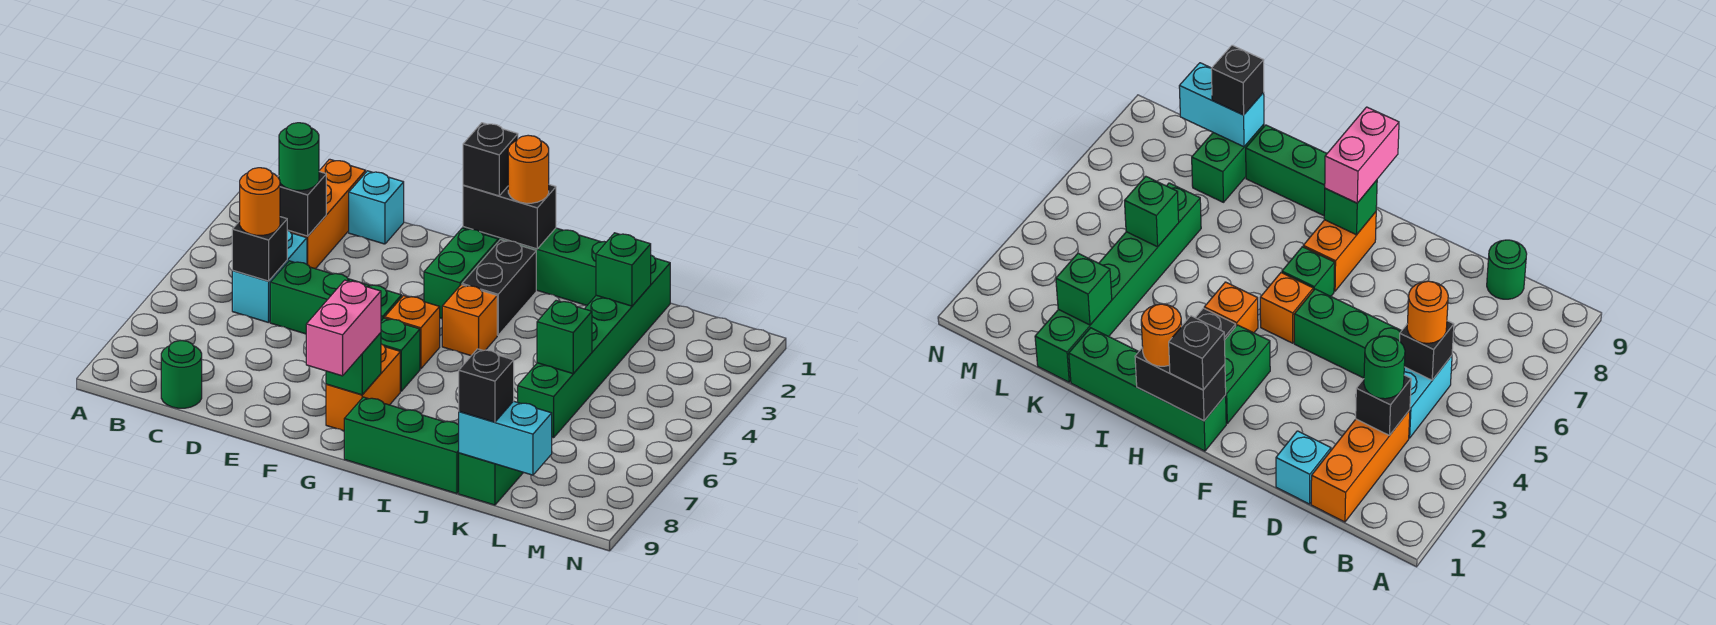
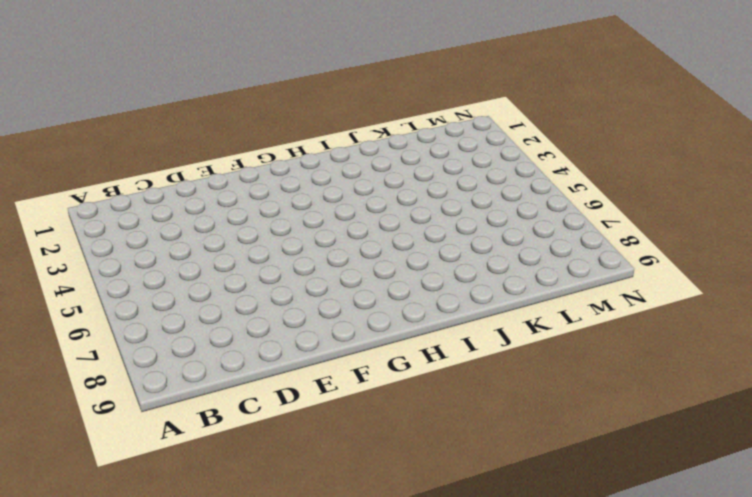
none -> orange 1x3 brick [290,159,366,269]
none -> cyan 1x2 brick [232,230,307,323]
none -> green 1x1 round brick [161,341,202,408]

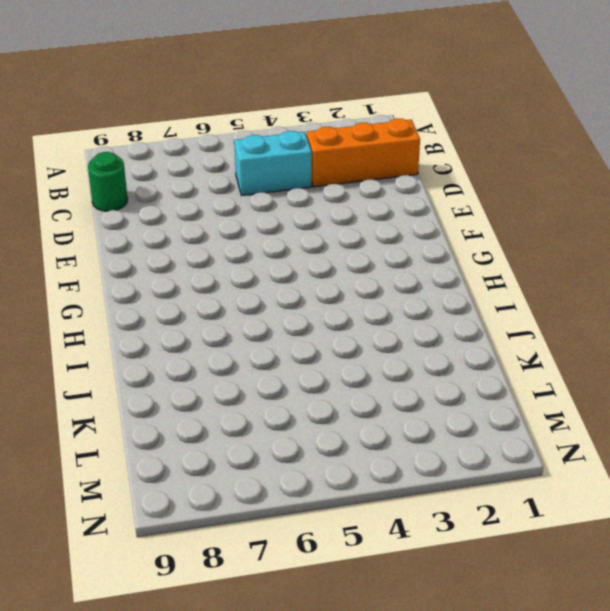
none -> cyan 1x1 brick [349,171,404,244]
none -> green 1x3 brick [270,261,402,334]
none -> green 1x4 brick [463,227,606,306]

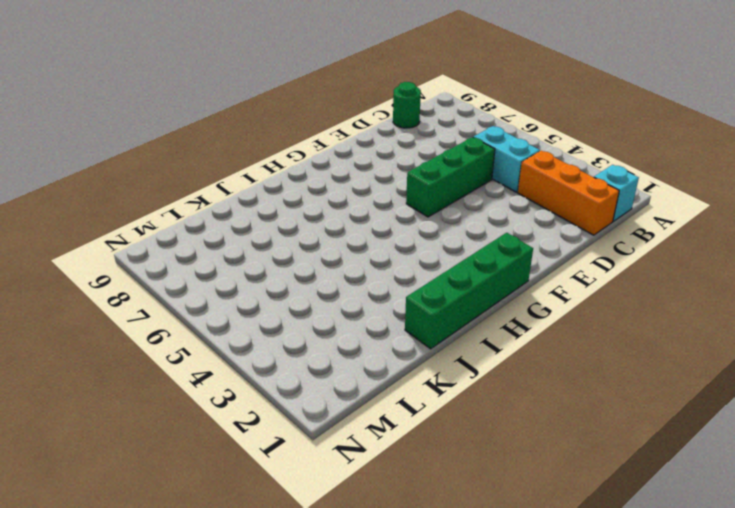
cyan 1x1 brick [594,165,639,221] -> cyan 1x1 brick moved to [349,171,404,244]
none -> green 1x2 brick [424,228,498,318]
none -> orange 1x1 brick [385,296,440,369]
none -> green 1x1 brick [381,318,420,391]

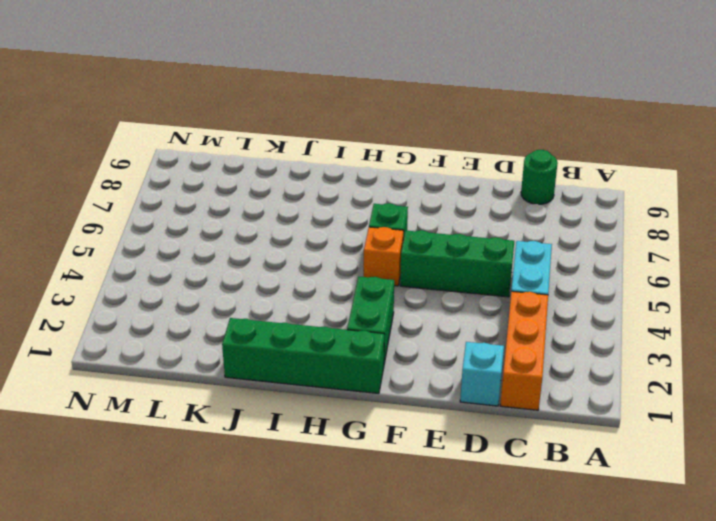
none -> orange 1x2 brick [326,344,400,431]
none -> black 1x2 brick [462,240,536,335]
none -> orange 1x1 brick [442,285,497,356]

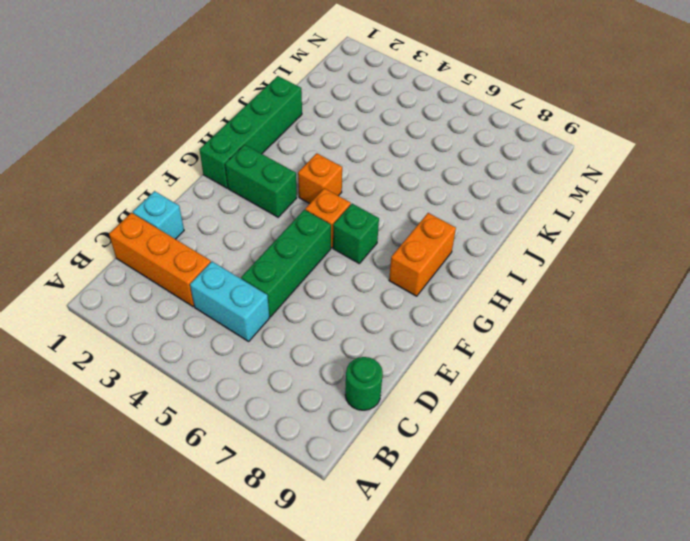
orange 1x2 brick [389,213,456,296] -> orange 1x2 brick turned to [326,344,400,431]
none -> black 1x2 brick [462,240,536,335]
none -> green 1x3 brick [344,397,459,494]
none -> green 1x6 brick [518,255,670,438]

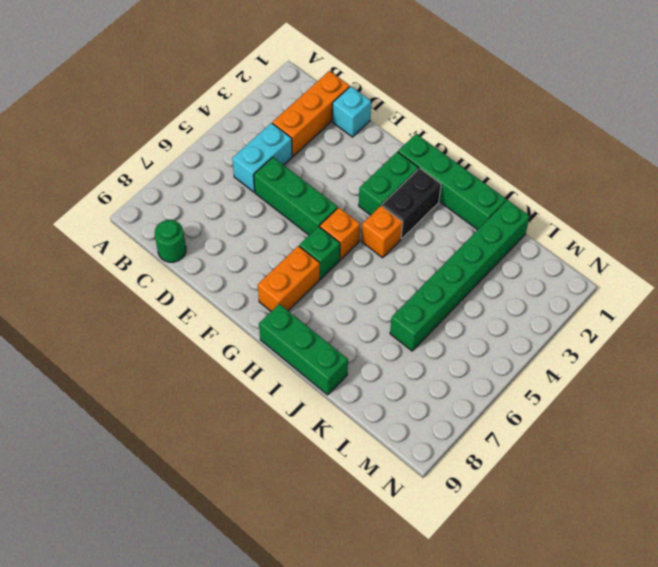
none -> green 1x2 brick [459,453,523,505]
none -> black 1x1 brick [278,172,326,236]
none -> black 1x1 brick [232,217,287,281]

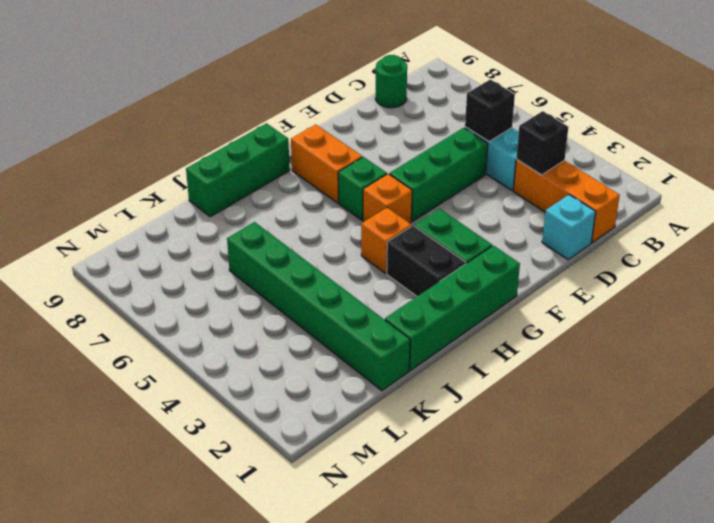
none -> green 1x2 brick [459,453,523,505]
none -> black 1x2 brick [463,185,556,249]
none -> green 1x1 brick [326,333,381,395]

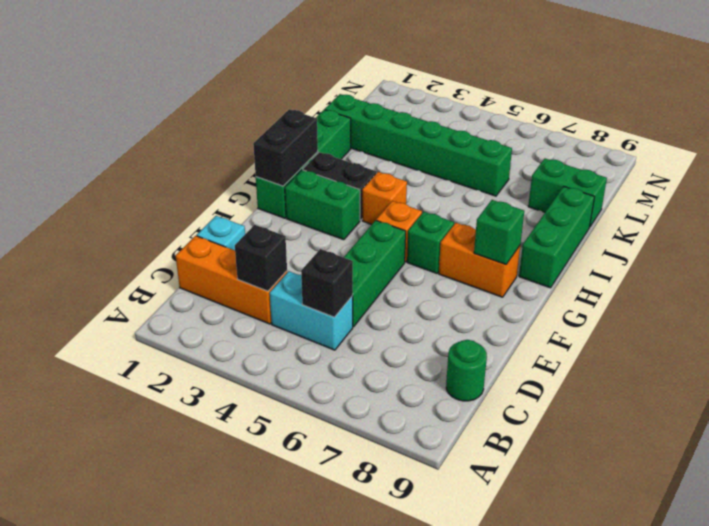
none -> green 1x1 brick [596,233,651,306]
none -> green 1x1 brick [537,301,592,374]
none -> cyan 1x2 brick [459,401,552,475]

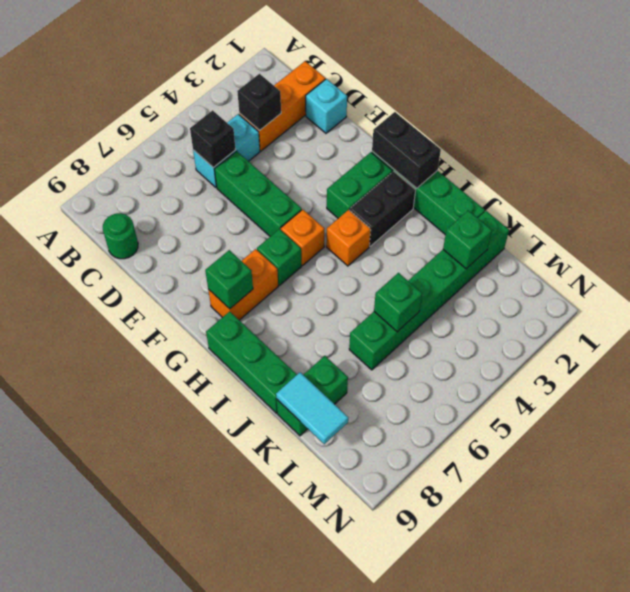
cyan 1x2 tile [276,372,348,444] -> cyan 1x2 brick [459,401,552,475]
none -> green 1x1 round brick [279,123,319,190]
none -> orange 1x1 round brick [240,168,280,235]
none -> black 1x1 brick [463,123,518,196]

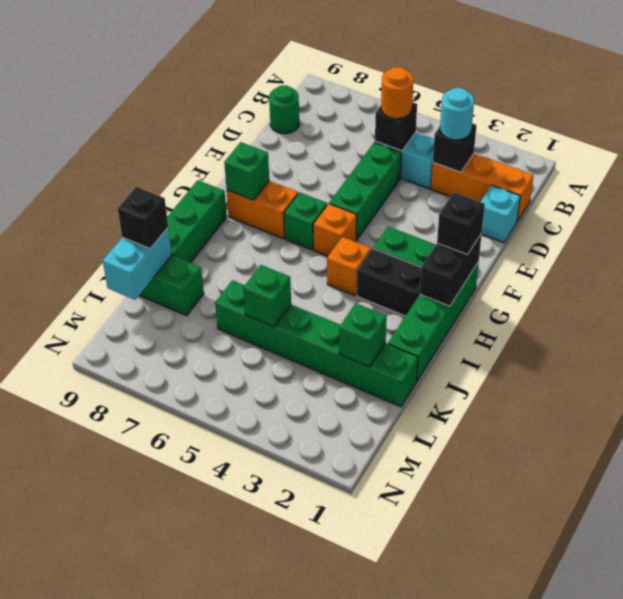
cyan 1x1 round brick [440,88,474,140] -> green 1x1 round brick [279,123,319,190]
none -> pink 1x2 brick [306,280,381,376]
none -> orange 1x1 round brick [508,135,549,203]

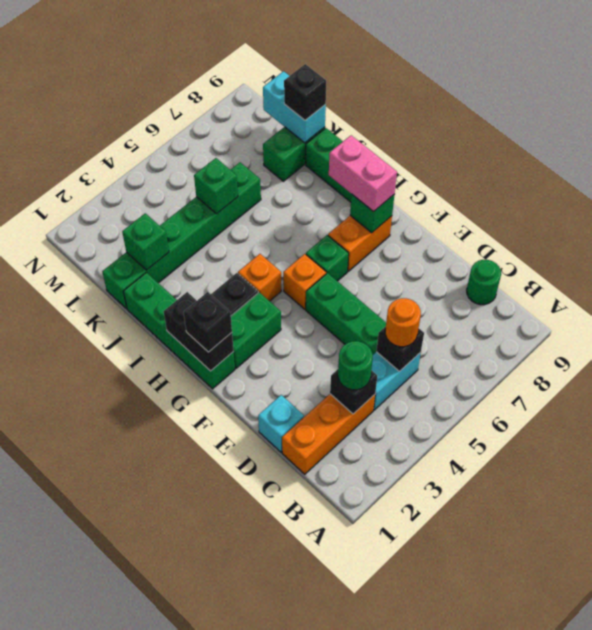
pink 1x2 brick [329,135,397,212] -> pink 1x2 brick turned to [306,280,381,376]
none -> orange 1x1 round brick [508,135,549,203]

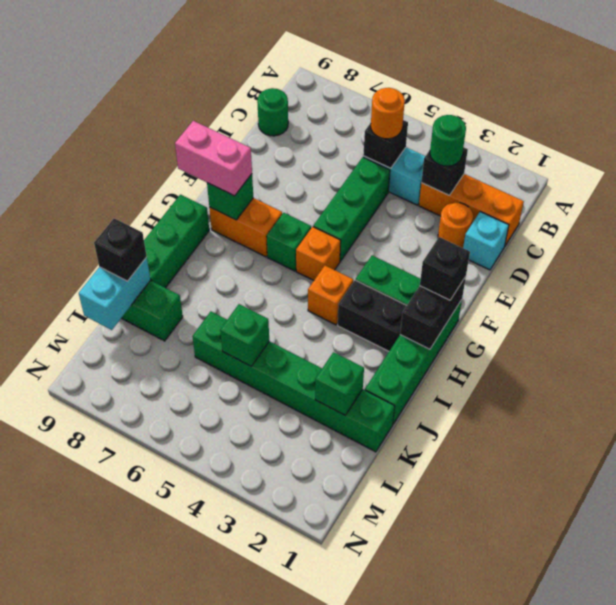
orange 1x1 round brick [438,202,473,248] -> orange 1x1 round brick moved to [508,135,549,203]

